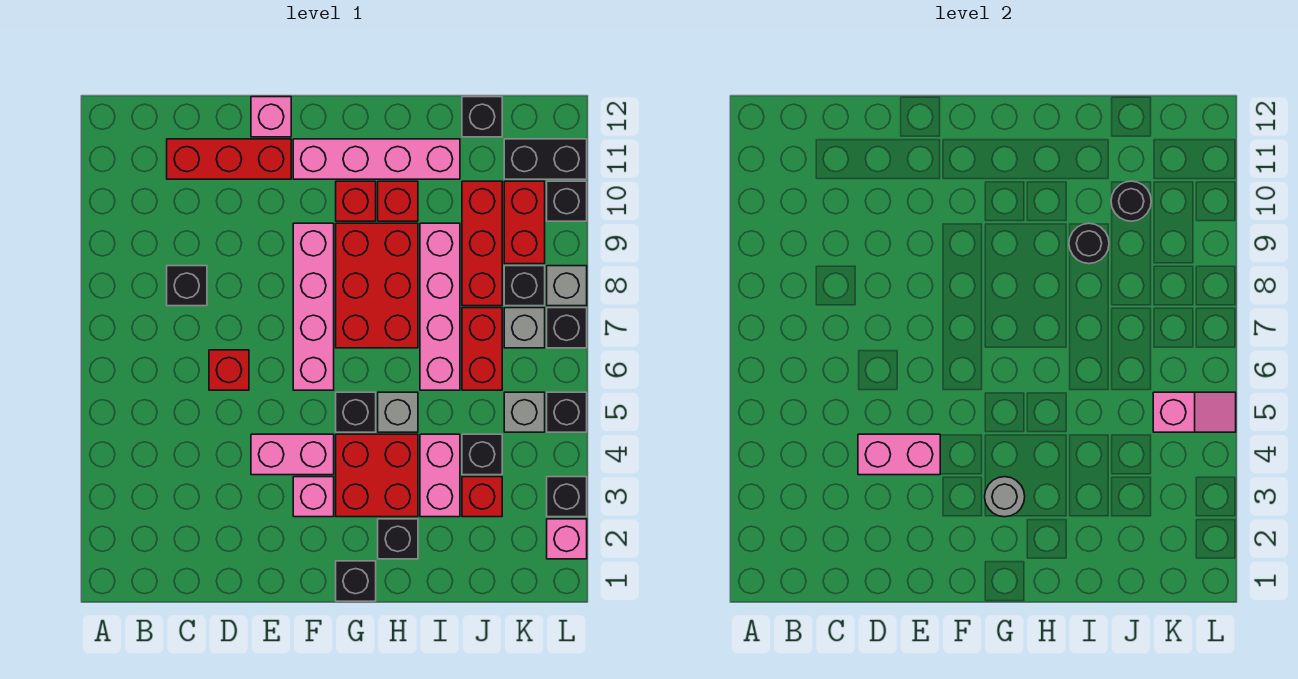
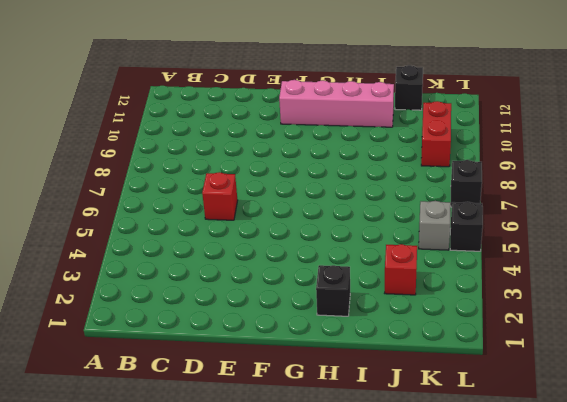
none -> black 1x1 brick [167,266,207,306]
none -> red 1x3 brick [167,139,291,179]
none -> pink 1x2 brick [251,434,334,475]
none -> pink 1x1 brick [251,97,291,137]

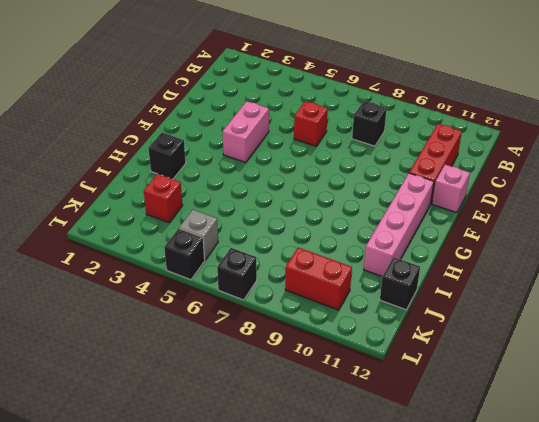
none -> pink 1x1 brick [293,477,334,517]
none -> pink 1x4 brick [293,223,334,390]
none -> black 1x1 brick [336,561,376,601]
none -> red 2x2 brick [336,434,418,517]

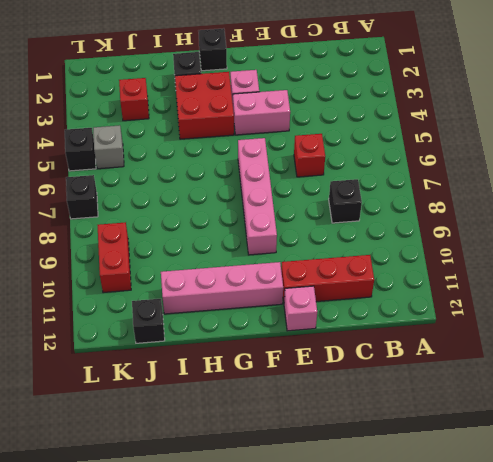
none -> black 1x1 brick [336,392,376,432]
none -> red 2x3 brick [336,223,418,348]
none -> red 1x1 brick [336,181,376,221]
none -> grey 1x1 brick [378,392,418,432]

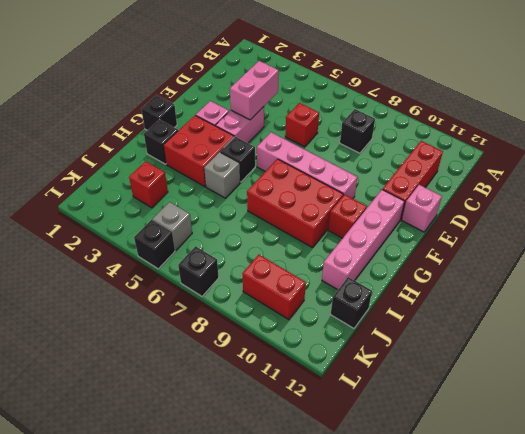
none -> red 1x1 brick [378,181,418,221]
none -> pink 1x2 brick [420,434,460,517]
none -> pink 1x4 brick [420,223,460,390]
none -> black 1x1 brick [462,434,502,475]

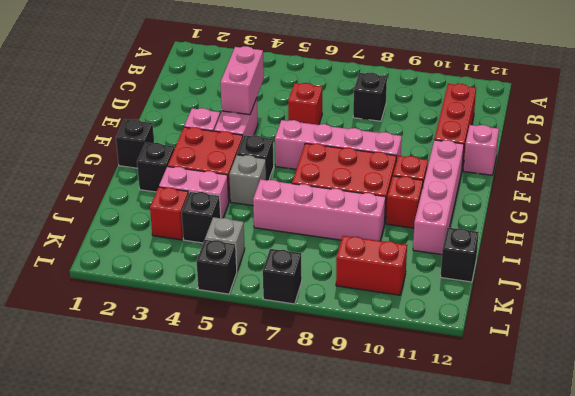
none -> red 1x2 brick [462,308,502,390]
none -> red 1x3 brick [462,181,502,306]
none -> grey 1x1 brick [504,308,545,348]
none -> black 1x1 brick [504,266,545,306]

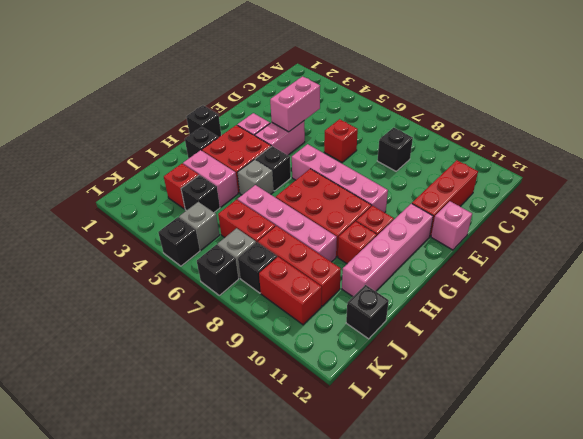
none -> black 1x2 brick [504,139,587,179]
none -> pink 1x1 brick [547,519,587,559]
none -> black 1x1 brick [547,477,587,517]
none -> grey 1x1 brick [547,266,587,306]

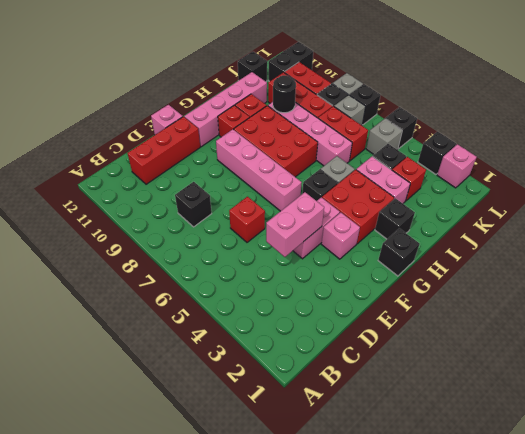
none -> black 1x1 brick [547,181,587,221]
none -> grey 1x1 round brick [985,477,1025,517]
none -> black 1x1 round brick [1111,181,1151,221]
none -> pink 1x2 slope [1153,392,1236,432]

